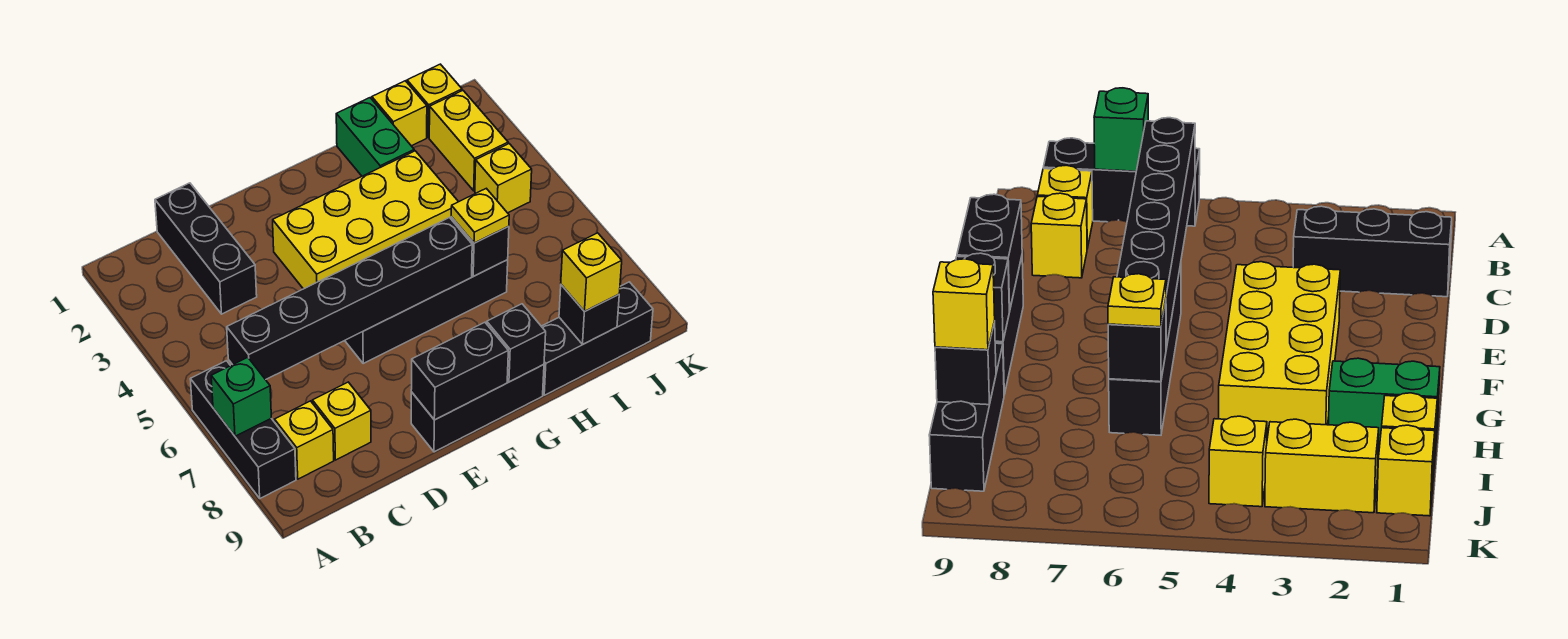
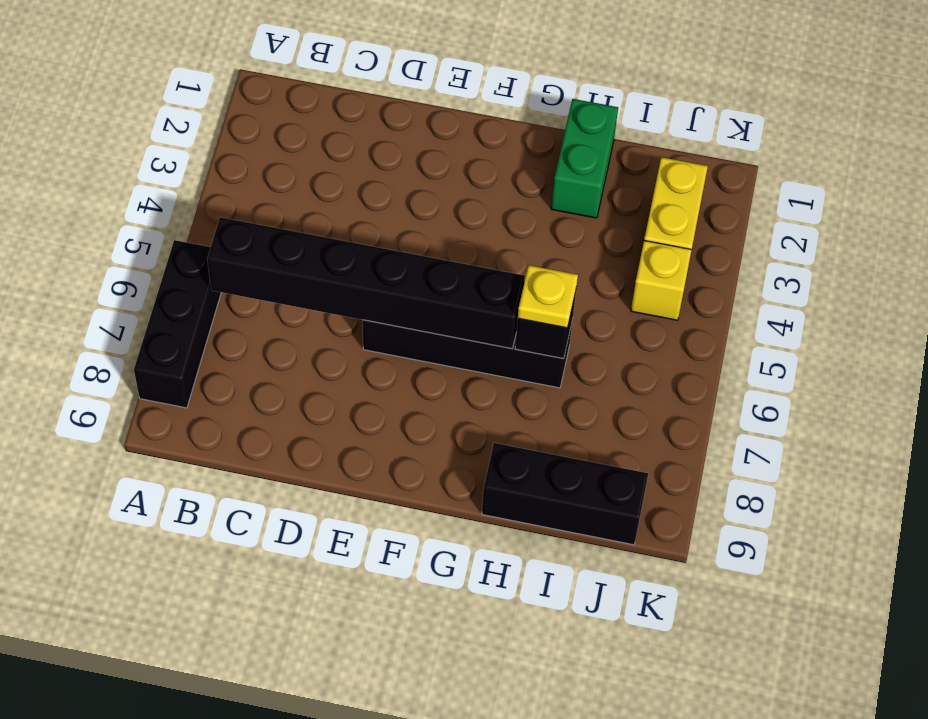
none -> yellow 1x1 brick [274,401,334,479]
none -> black 1x3 brick [155,183,257,314]
none -> yellow 1x1 brick [312,382,371,460]

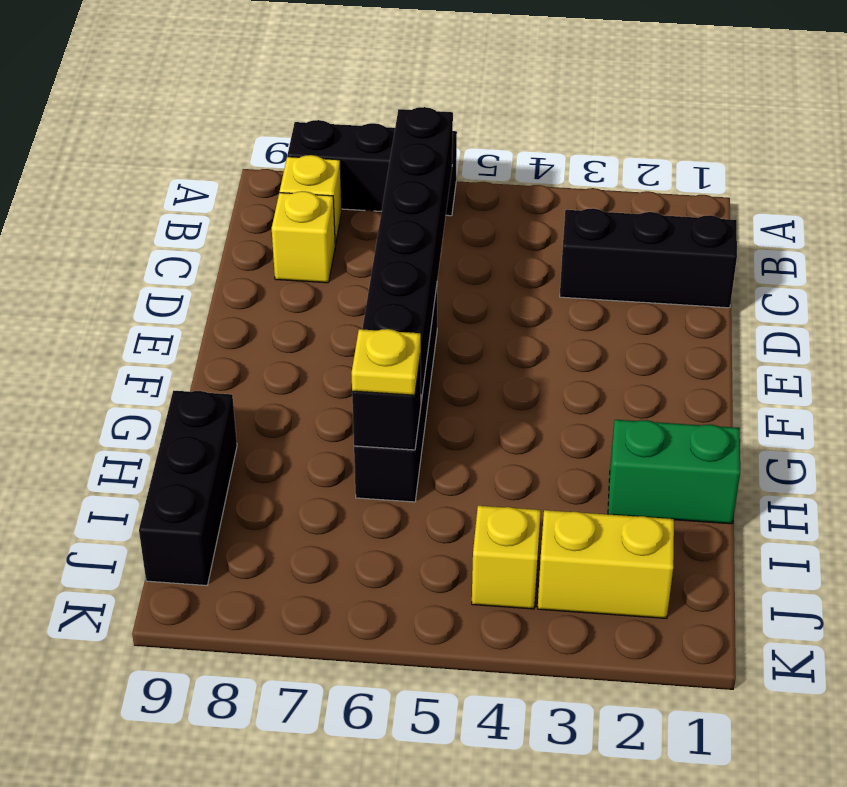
none -> yellow 2x4 brick [273,151,458,289]
none -> black 1x3 brick [411,365,544,452]
none -> yellow 1x1 brick [372,81,427,146]

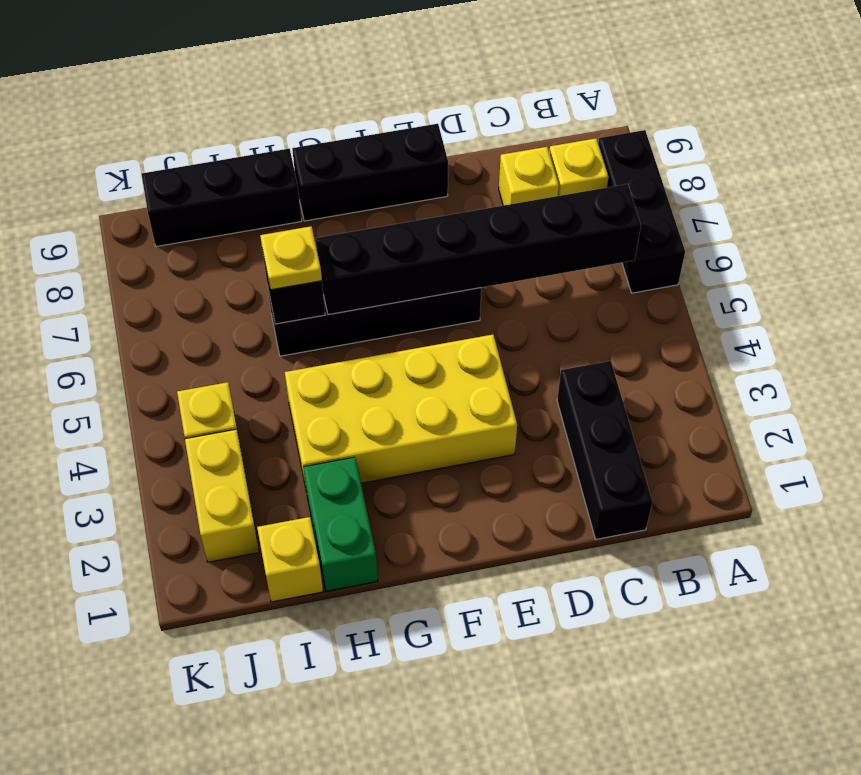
none -> yellow 1x1 brick [407,64,462,137]
none -> green 1x1 brick [211,357,271,436]
none -> black 1x2 brick [411,322,508,420]

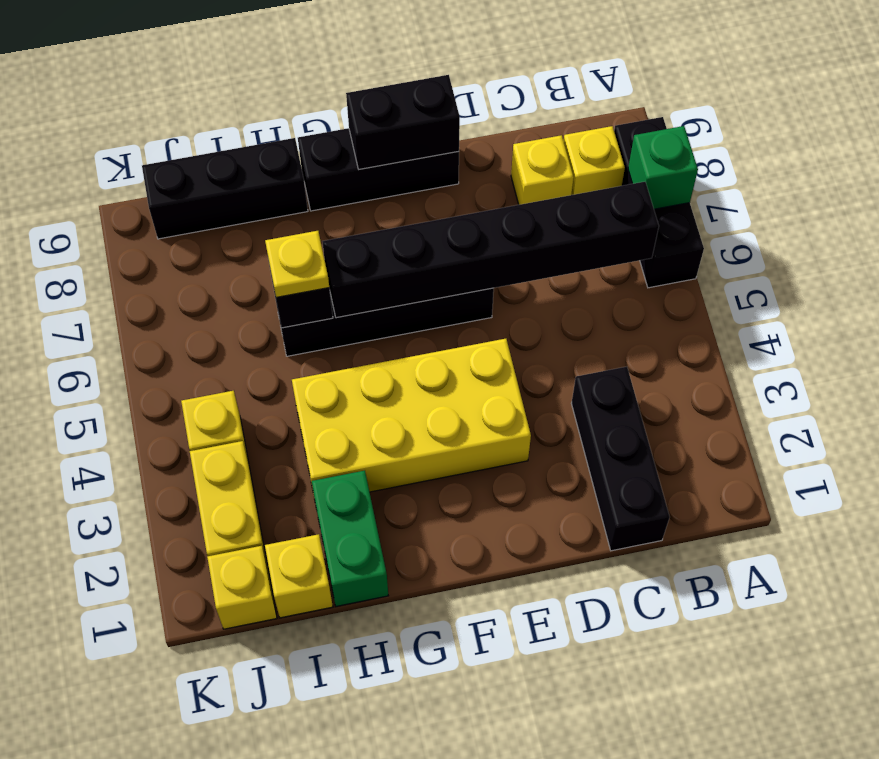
none -> black 1x1 brick [487,304,546,382]
none -> black 1x1 brick [559,285,619,344]
none -> yellow 1x1 brick [561,233,622,312]

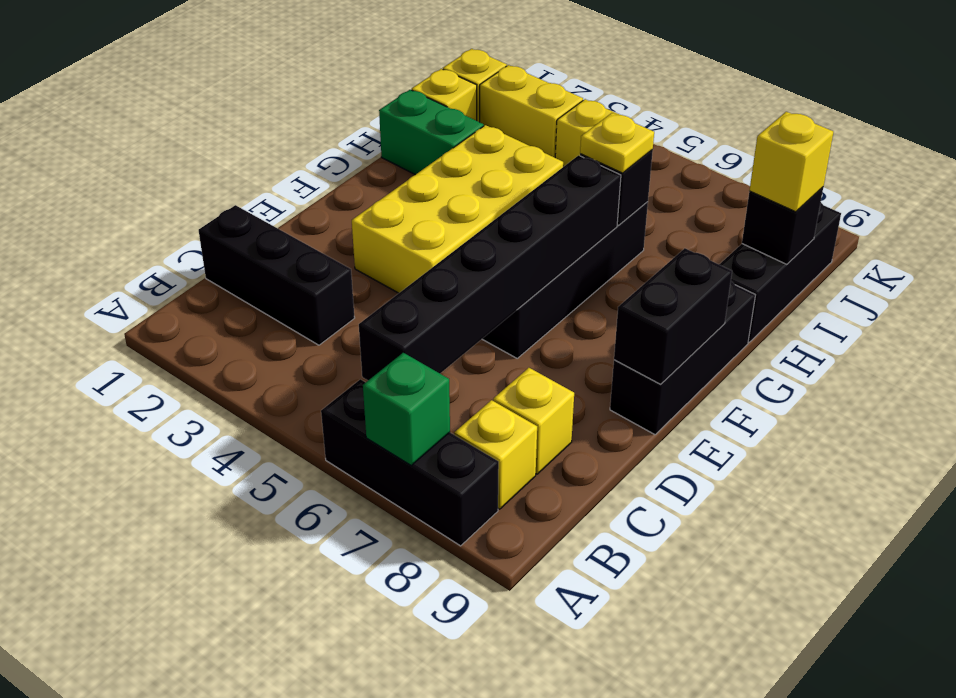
none -> black 1x1 brick [487,304,546,382]

